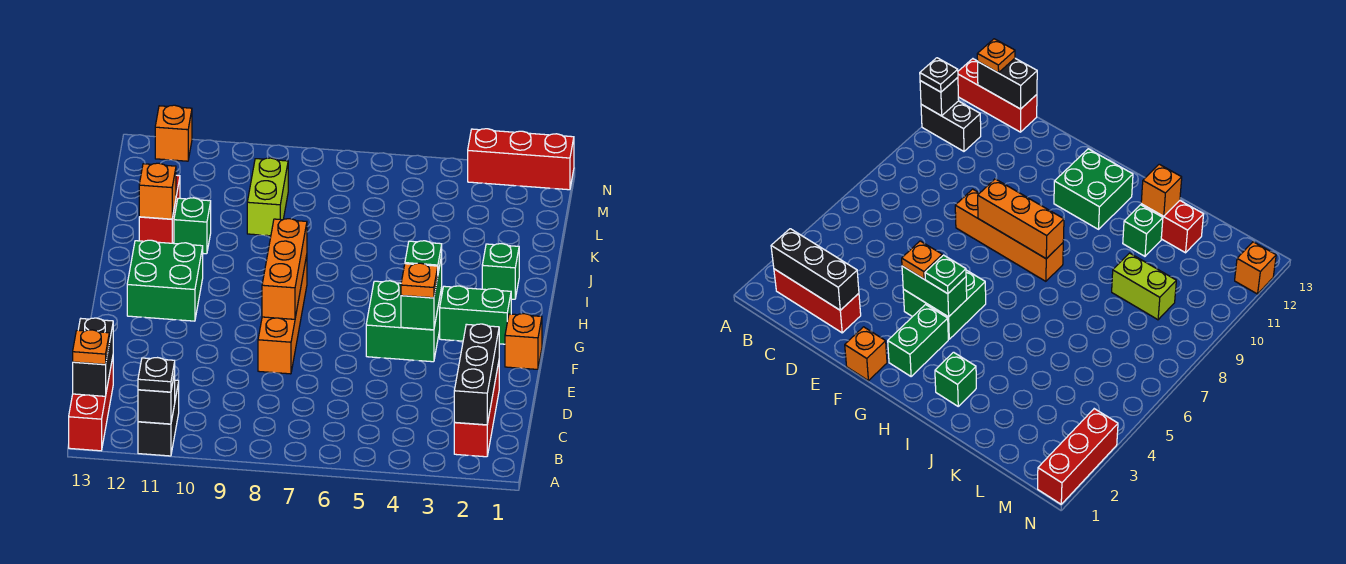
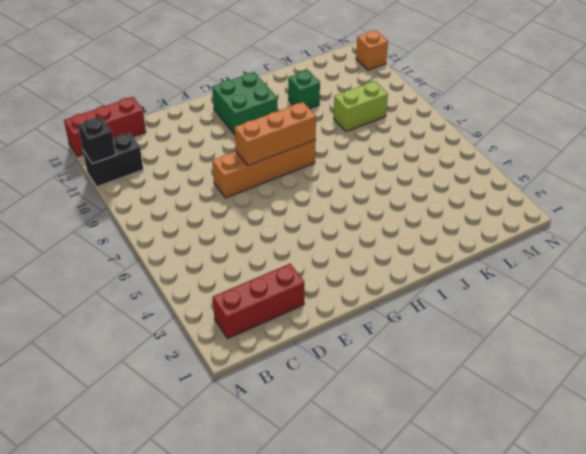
none -> orange 1x1 brick [505,314,542,369]
none -> green 2x2 brick [366,281,442,362]
none -> green 1x2 brick [440,286,511,344]

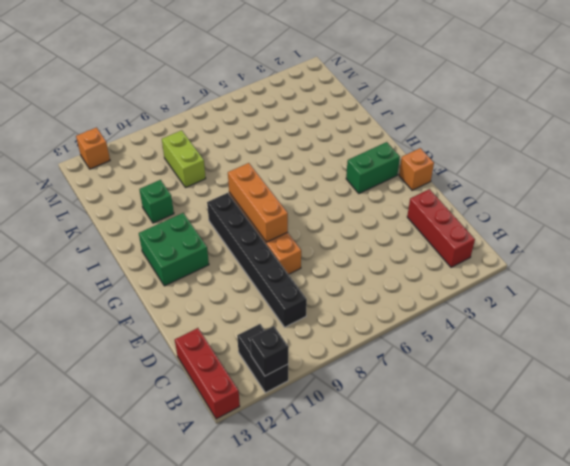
black 1x6 brick [207,193,307,327] -> none
none -> green 2x2 brick [366,281,442,362]
none -> green 1x1 brick [482,244,519,299]
none -> red 1x2 brick [139,175,180,243]

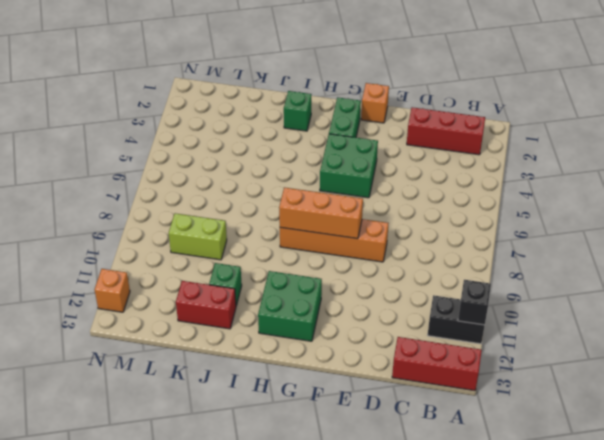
none -> red 1x3 brick [468,129,574,190]
none -> black 1x3 brick [454,324,499,425]
none -> black 1x2 brick [73,318,113,396]

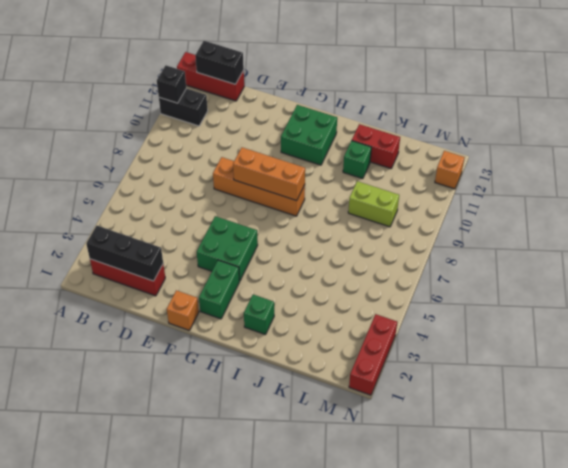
none -> green 1x2 brick [401,256,442,330]
none -> orange 1x1 brick [139,163,176,219]
none -> black 1x1 plate [138,358,175,392]

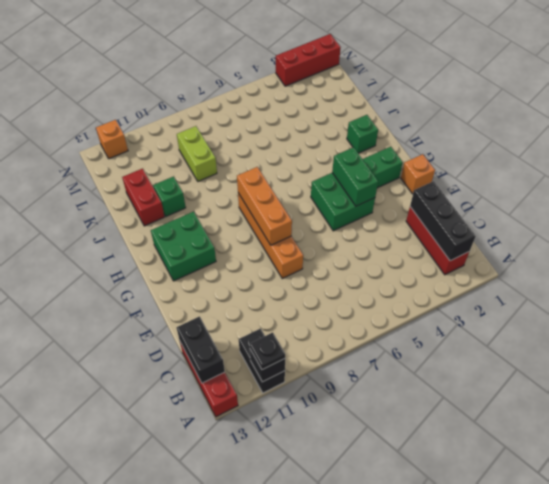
none -> orange 1x1 brick [139,163,176,219]
none -> orange 1x1 plate [73,330,109,364]
none -> orange 1x1 plate [401,263,438,298]

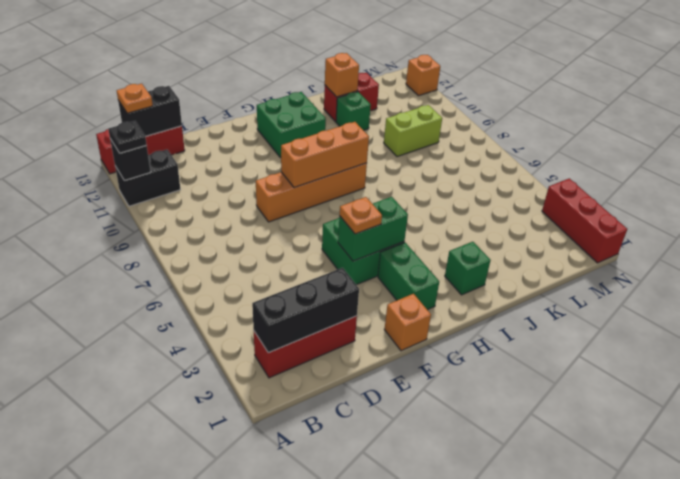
none -> green 1x1 plate [405,241,442,272]

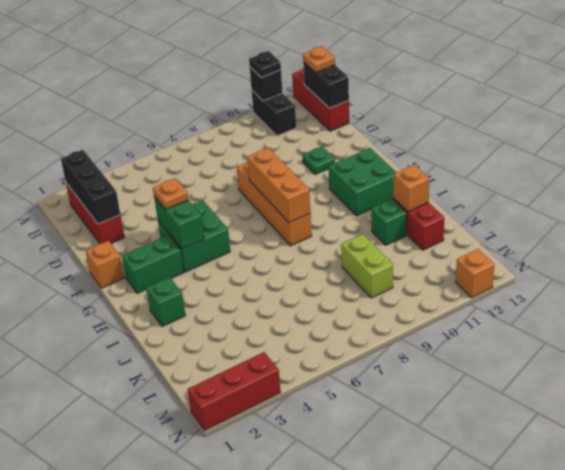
green 1x1 plate [302,146,335,174] -> green 1x1 plate moved to [405,241,442,272]

